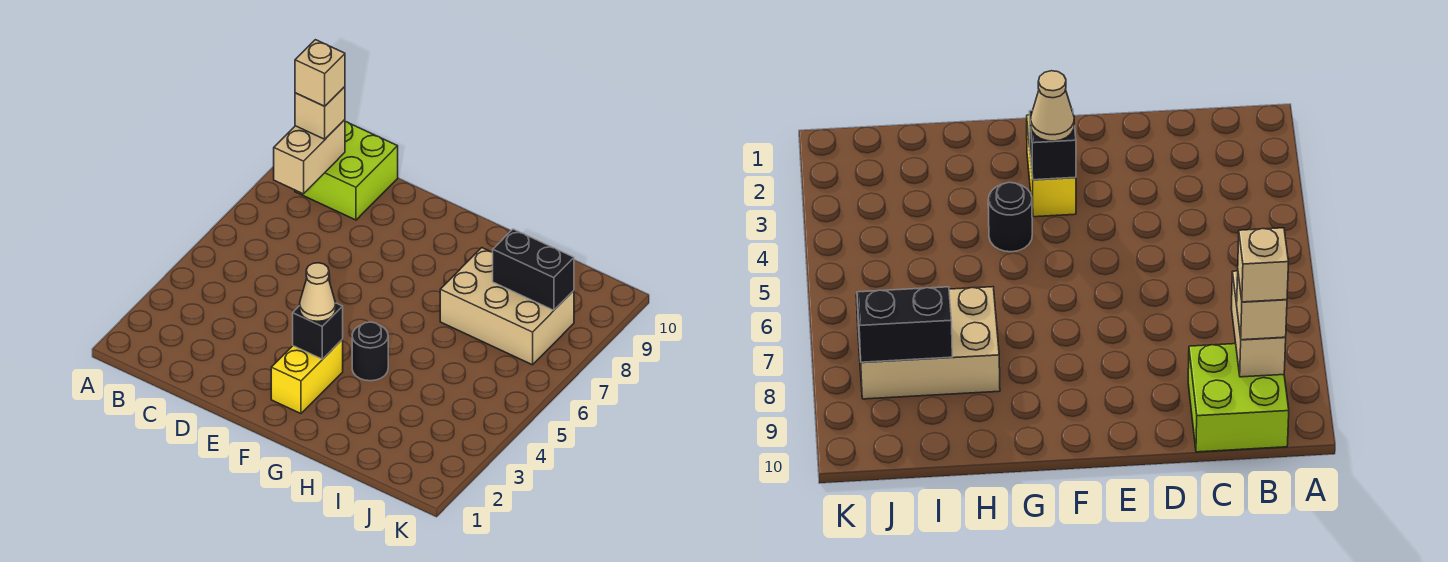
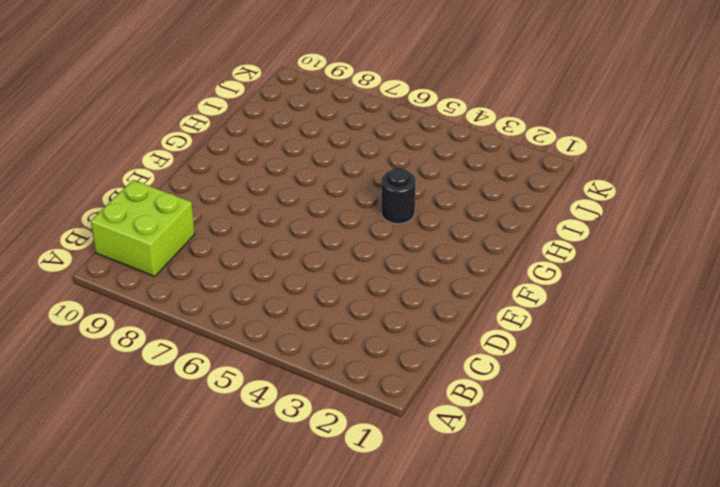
none -> yellow 1x2 brick [271,340,343,414]
none -> tan 2x3 brick [440,248,574,365]

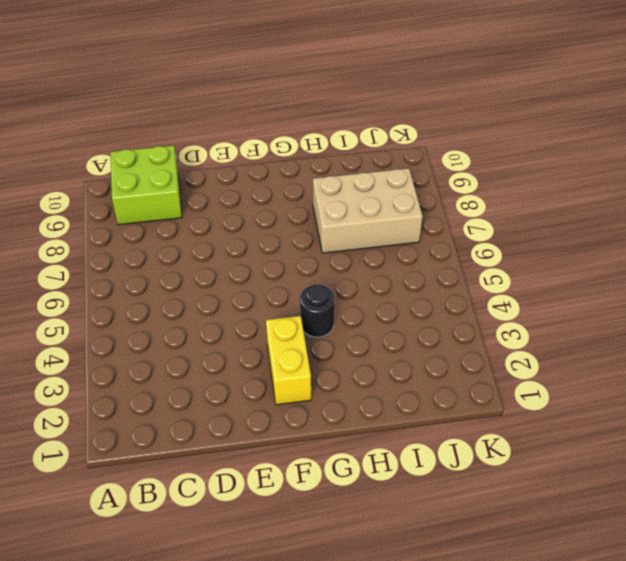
none -> tan 1x2 brick [274,120,345,194]
none -> black 1x1 brick [293,303,343,359]

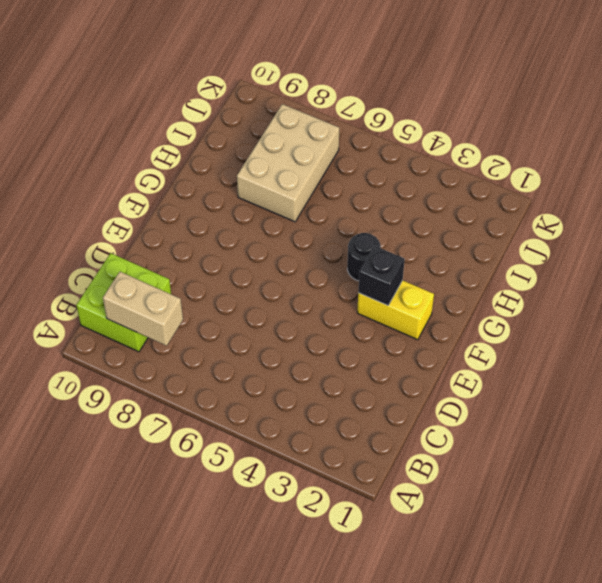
none -> black 1x2 brick [493,229,574,310]
none -> tan 1x1 brick [295,87,345,139]

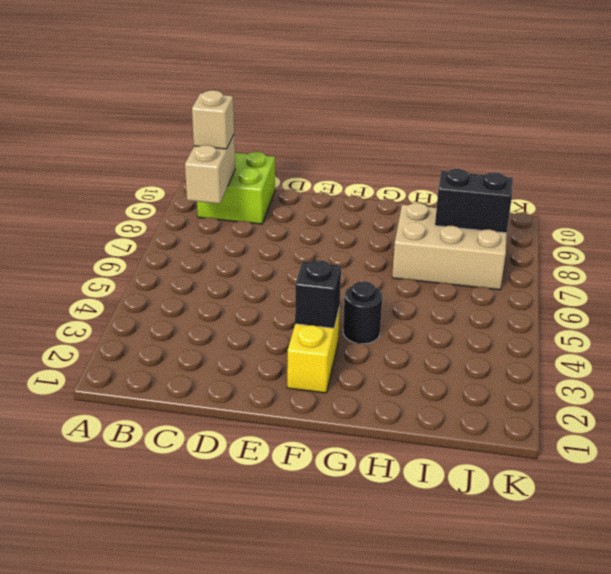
none -> tan 1x1 cone [300,263,336,321]
none -> tan 1x1 brick [295,40,345,106]

